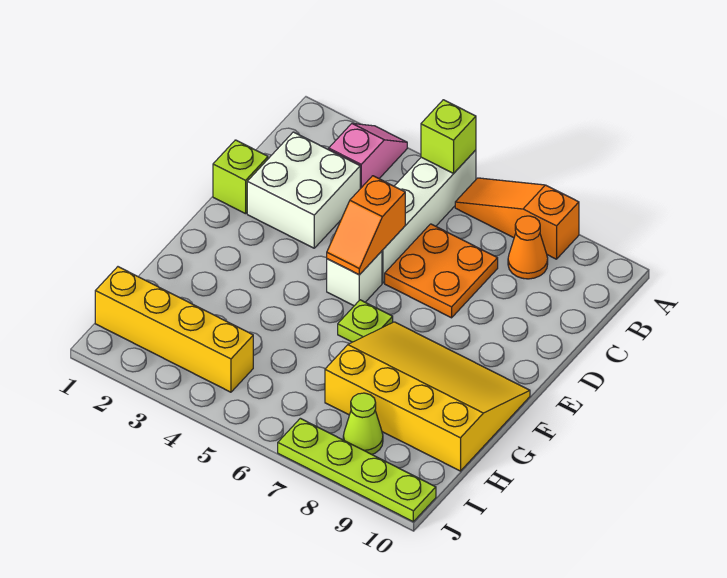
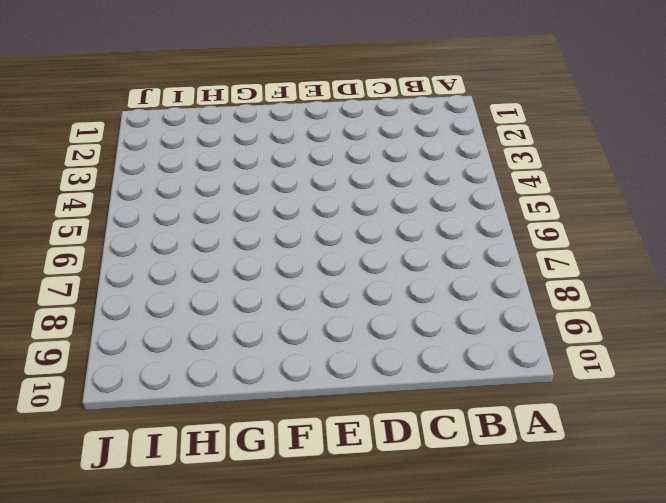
none -> pink 1x2 slope [329,123,407,189]
none -> white 1x4 brick [382,150,476,283]
none -> orange 1x3 slope [455,178,579,259]

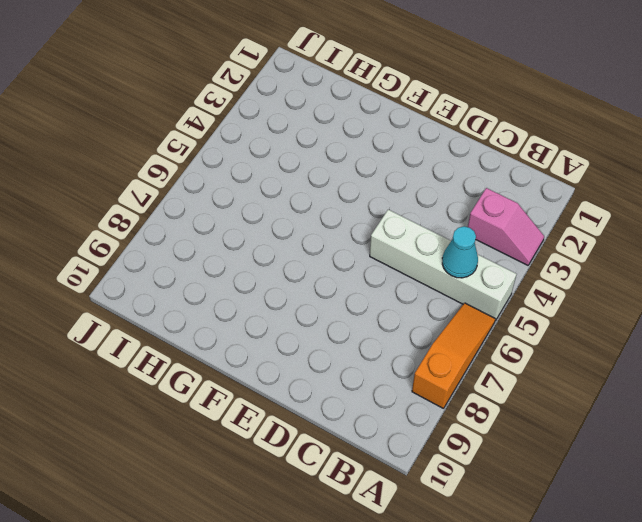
cyan 1x1 cone [442,226,478,278] -> none
none -> orange 1x1 cone [508,216,548,279]
none -> white 2x2 brick [247,132,360,248]
none -> orange 2x2 plate [385,224,498,318]

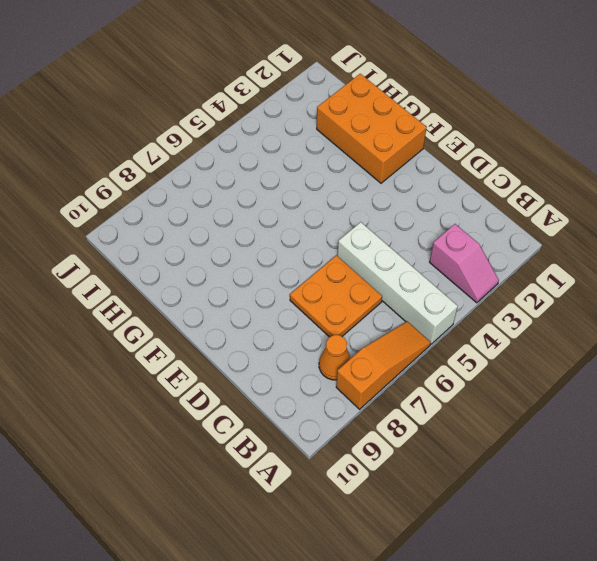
orange 2x3 brick [317,74,427,183] -> none
none -> white 2x2 brick [247,132,360,248]
none -> lime 1x1 brick [213,140,268,214]
none -> white 1x1 brick [327,251,382,306]

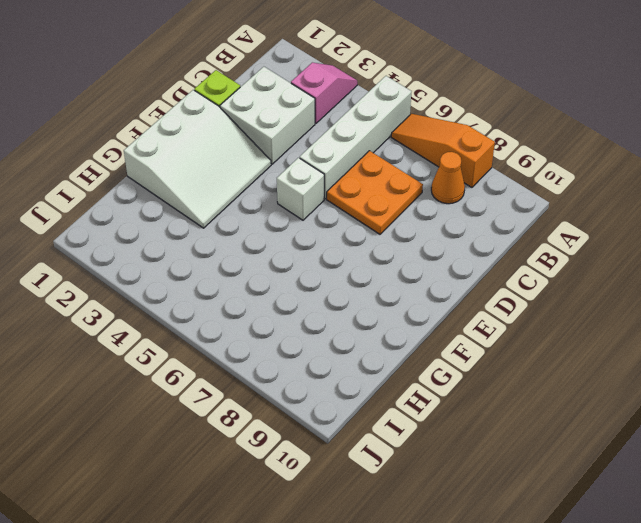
white 3x3 slope [124,90,271,228] -> none
none -> lime 1x1 plate [338,300,393,342]
none -> yellow 3x4 slope [325,322,530,471]
none -> yellow 1x4 brick [95,267,253,392]

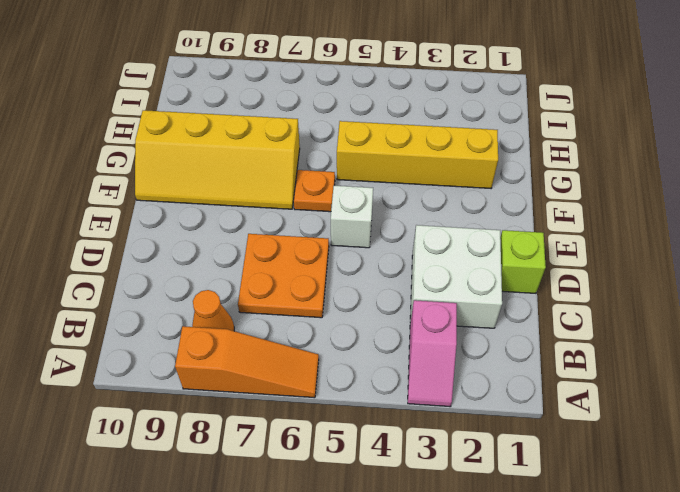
orange 1x1 plate [294,170,335,212] -> lime 1x1 plate [338,300,393,342]
yellow 2x4 slope [135,110,300,209] -> yellow 3x4 slope [325,322,530,471]
yellow 1x4 brick [337,121,498,188] -> yellow 1x4 brick moved to [95,267,253,392]
none -> white 1x4 brick [382,150,476,283]
none -> lime 1x1 cone [343,393,383,454]
none -> lime 1x4 plate [278,418,436,522]

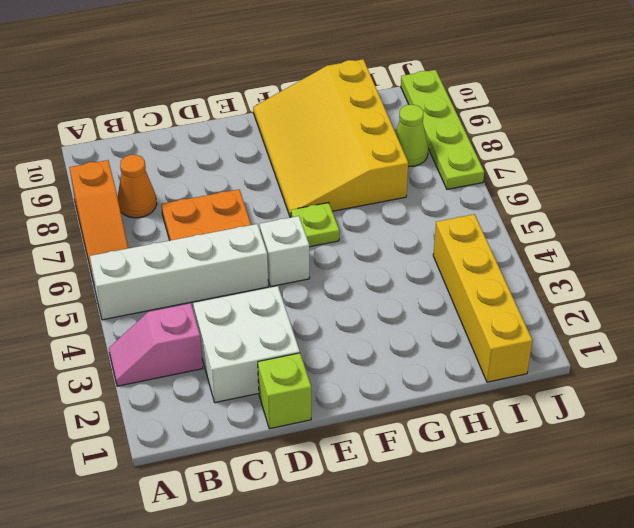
none -> lime 1x1 brick [421,100,476,173]
none -> orange 1x2 slope [327,176,405,275]

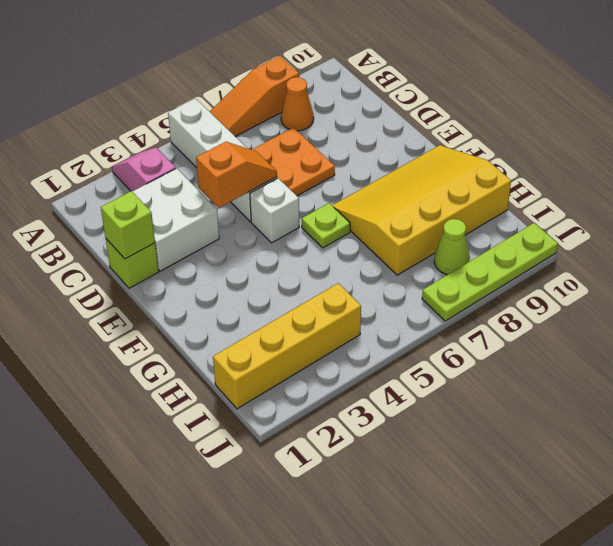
lime 1x1 brick [101,191,155,259] -> lime 1x1 brick moved to [421,100,476,173]
orange 1x2 slope [196,142,277,208] -> orange 1x2 slope turned to [327,176,405,275]

